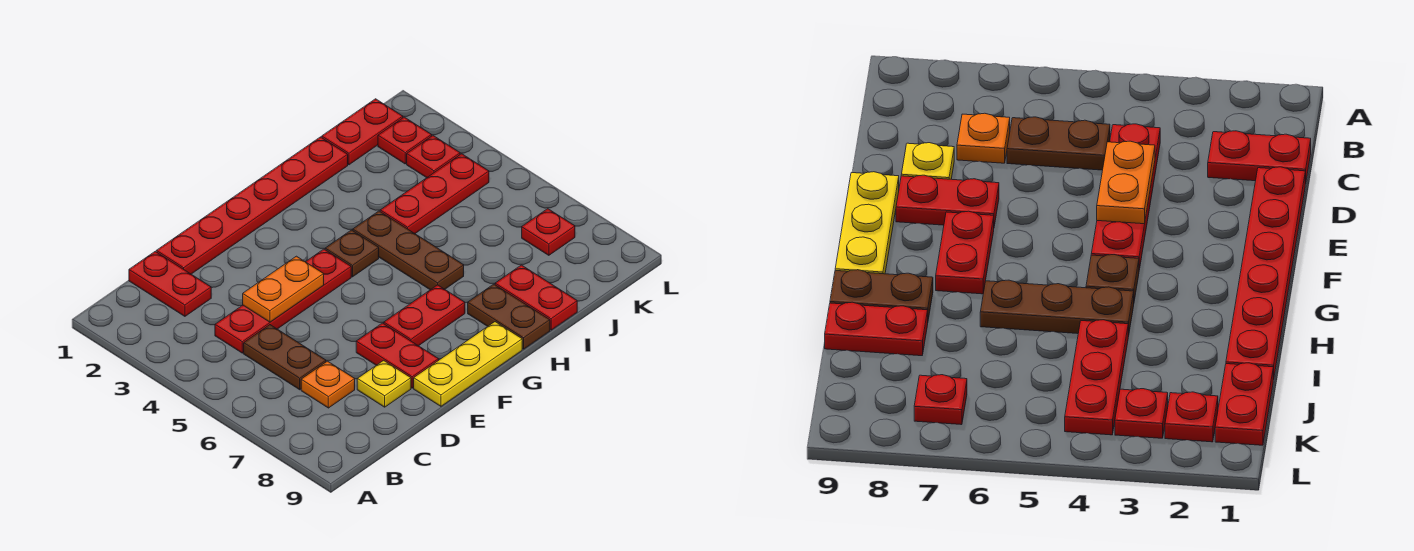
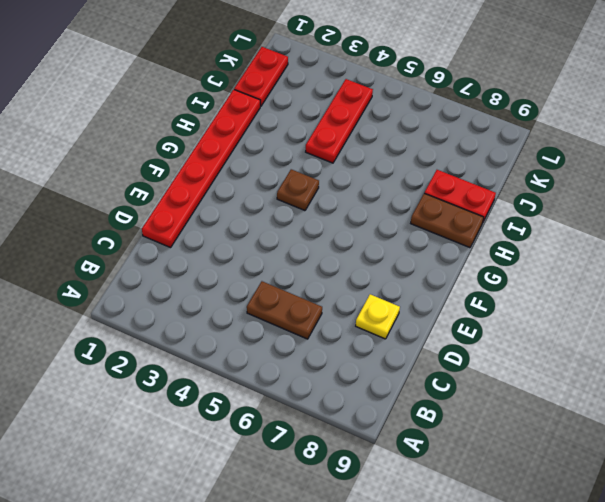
none -> red 1x2 plate [129,252,211,316]
none -> red 1x4 plate [215,249,351,353]
none -> orange 1x1 plate [301,361,355,408]

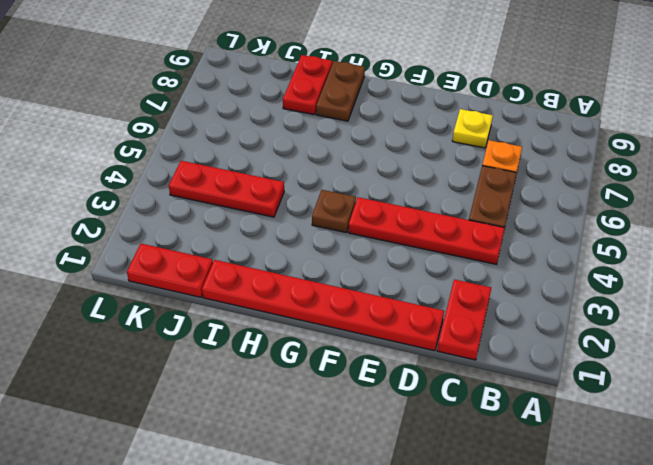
none -> red 1x2 plate [356,323,439,388]
none -> yellow 1x3 plate [414,322,522,406]
none -> red 1x2 plate [384,285,465,346]

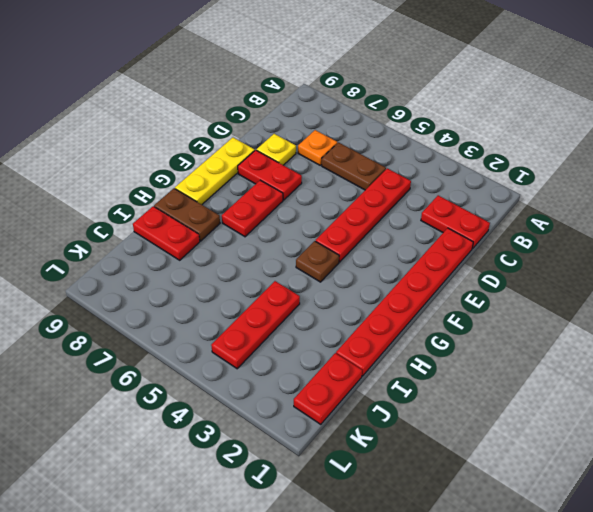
none -> brown 1x3 plate [353,211,464,290]
none -> red 1x1 plate [378,117,432,164]
none -> red 1x1 plate [407,136,460,178]

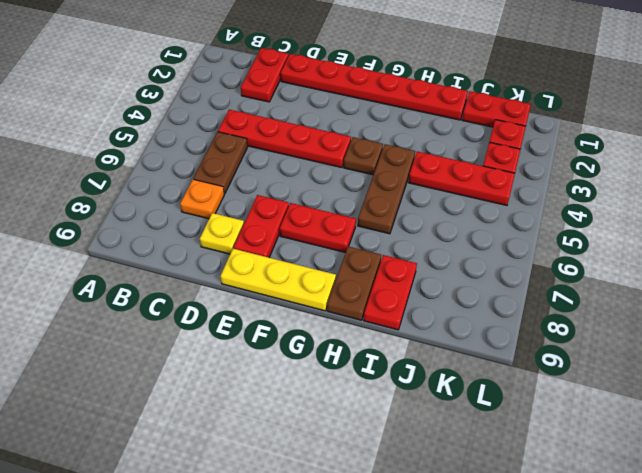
none -> red 1x1 plate [522,209,575,255]
none -> orange 1x2 plate [243,256,324,322]

